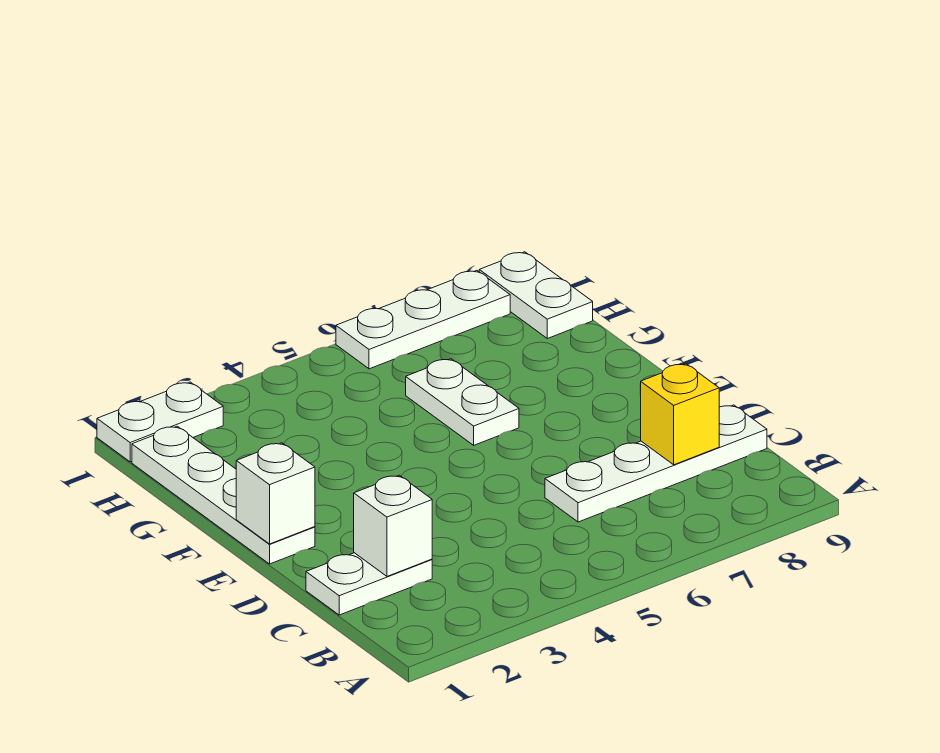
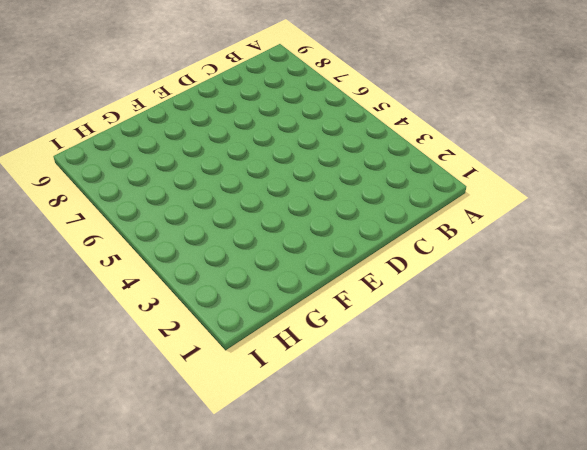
none -> white 1x2 plate [306,553,432,615]
none -> white 1x4 plate [545,405,767,522]

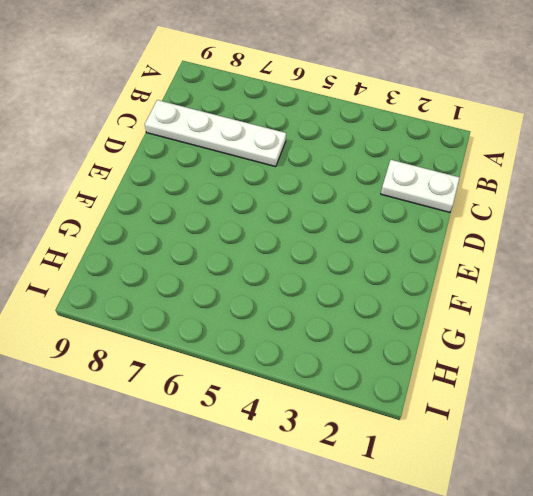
none -> white 1x4 plate [132,426,315,564]
none -> white 1x2 plate [406,359,519,445]

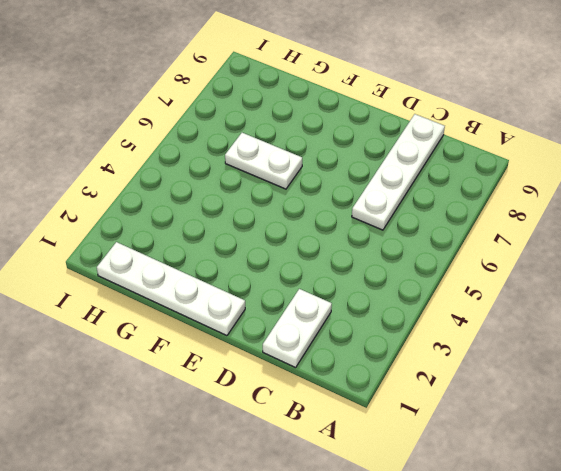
none -> white 1x2 plate [479,252,593,339]
none -> white 1x2 plate [97,382,223,462]

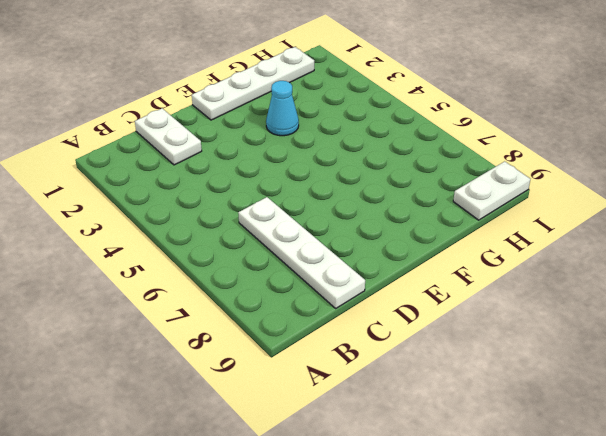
cyan 1x1 cone [266,81,299,136] -> none
none -> white 1x2 plate [406,359,519,445]
none -> white 1x2 plate [97,382,223,462]

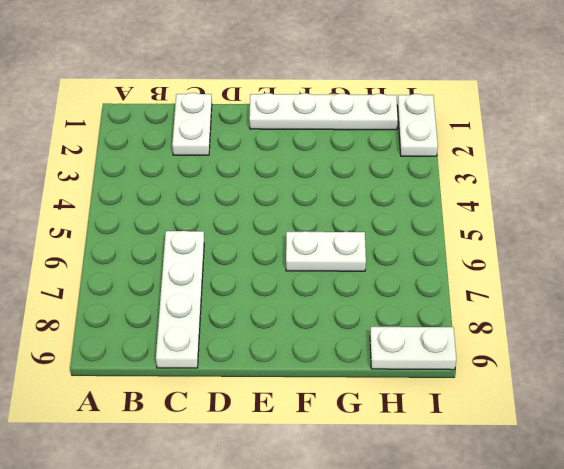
none -> white 1x3 plate [336,271,510,369]
none -> white 1x1 brick [354,475,432,576]

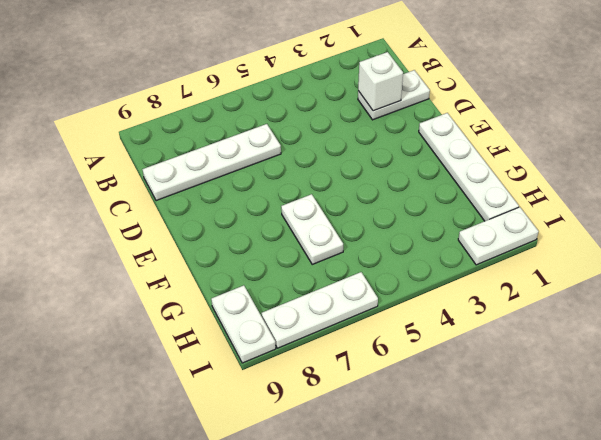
none -> yellow 1x1 brick [640,364,719,465]
none -> white 1x1 brick [236,443,315,544]

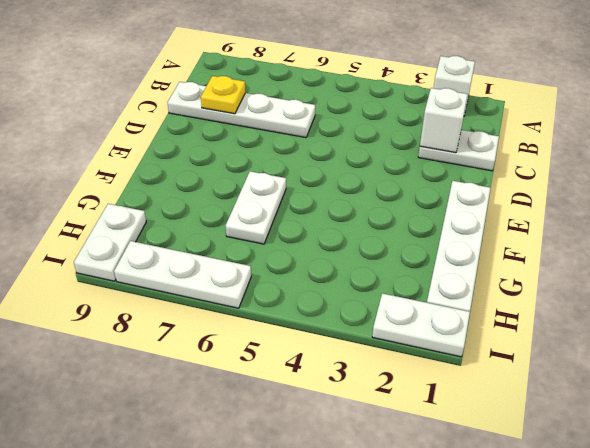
white 1x1 brick [434,56,475,116] -> white 1x1 brick moved to [236,443,315,544]
yellow 1x1 plate [201,76,246,114] -> yellow 1x1 brick [640,364,719,465]

